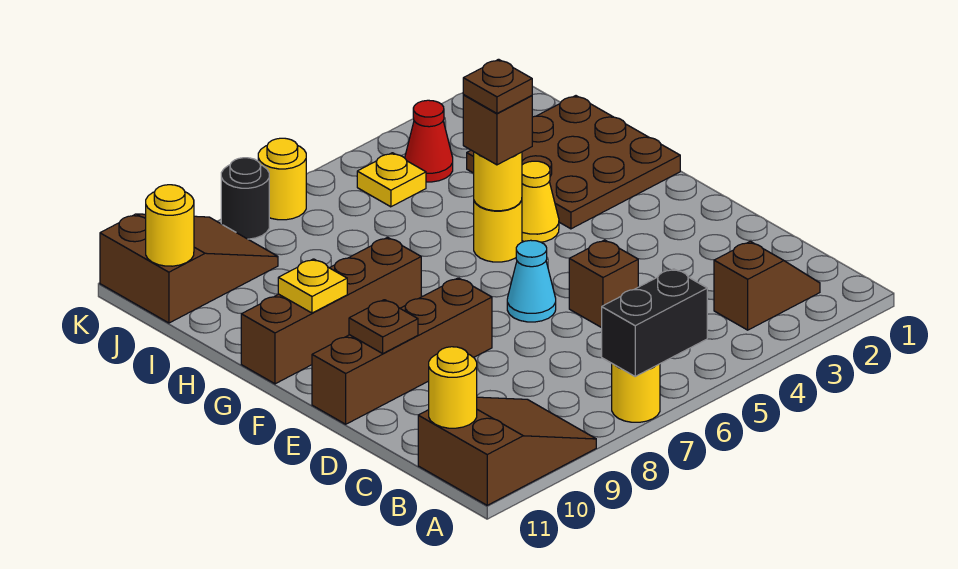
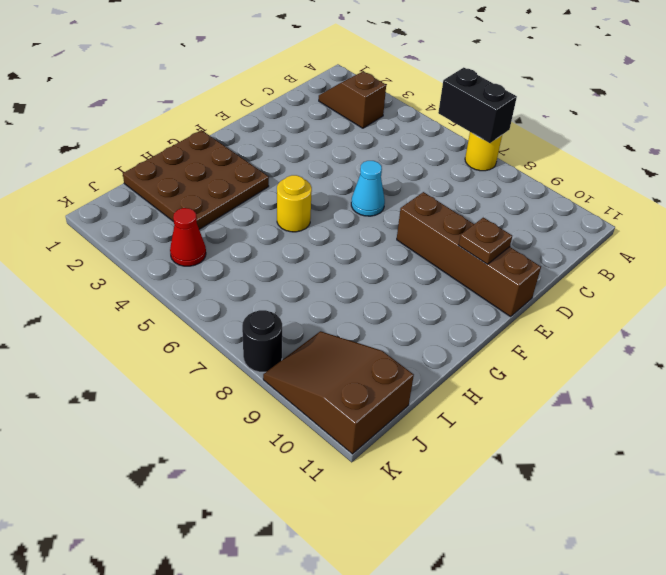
none -> brown 2x3 slope [418,397,596,505]
none -> brown 1x1 brick [569,240,638,328]
none -> yellow 1x1 cone [522,161,559,242]

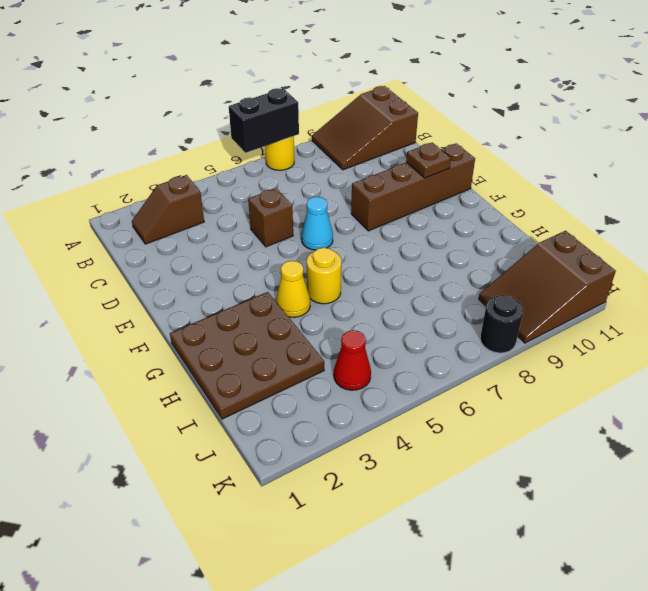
none -> brown 1x4 brick [241,237,421,384]
none -> yellow 1x1 plate [357,153,426,207]
none -> yellow 1x1 round brick [258,138,306,220]

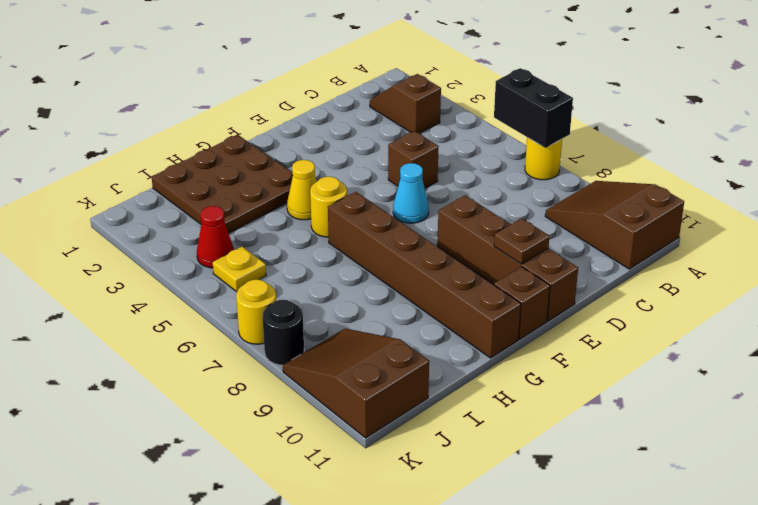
brown 1x1 brick [494,267,550,339] -> brown 1x1 brick moved to [463,95,532,165]
brown 1x6 brick [328,192,521,358] -> brown 1x4 brick [241,237,421,384]
none -> yellow 1x1 round brick [429,347,477,428]
none -> yellow 1x1 round brick [474,152,522,211]
none -> yellow 1x1 plate [278,259,347,313]

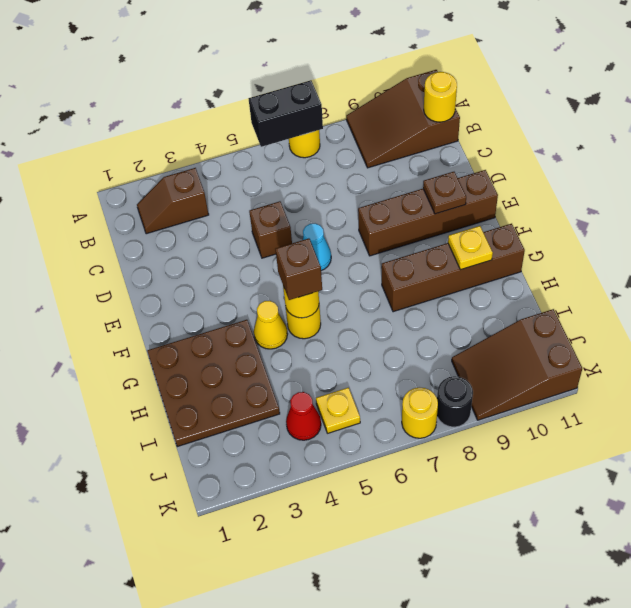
none -> yellow 1x1 round brick [146,185,194,266]
none -> brown 1x1 plate [463,59,532,113]

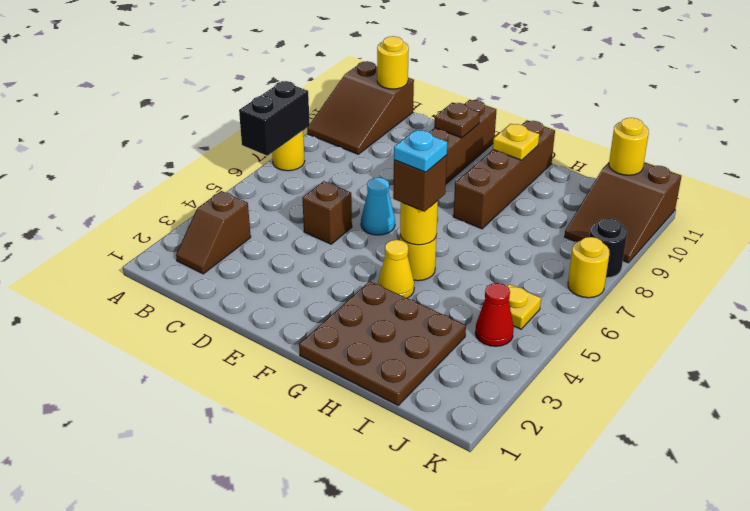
cyan 1x1 plate [394,130,447,172] -> brown 1x1 plate [463,59,532,113]

